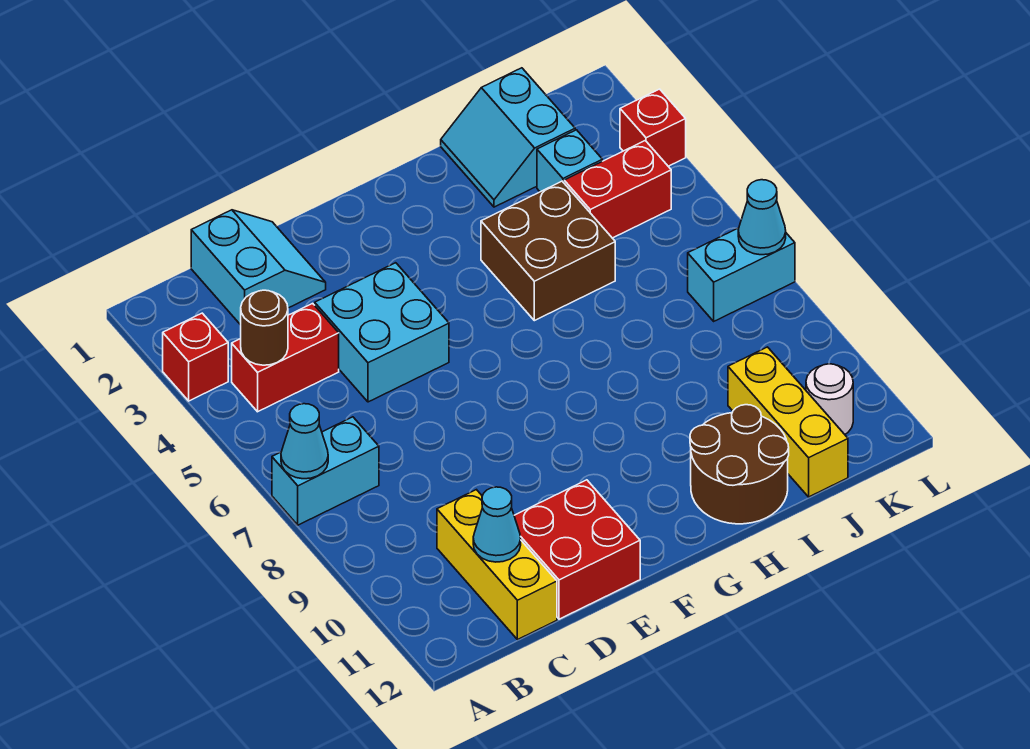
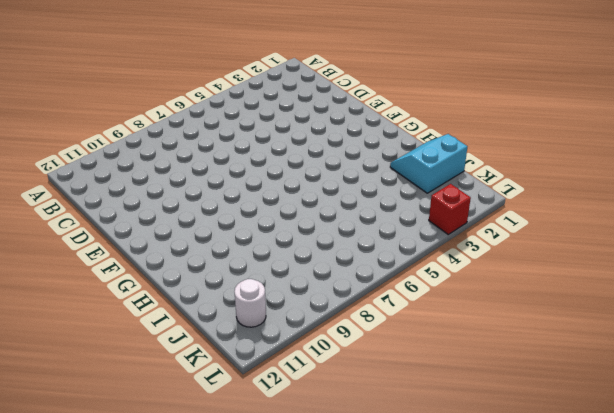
none -> red 1x1 brick [163,313,228,401]
none -> cyan 1x2 brick [272,417,379,525]
none -> red 1x2 brick [232,303,339,412]

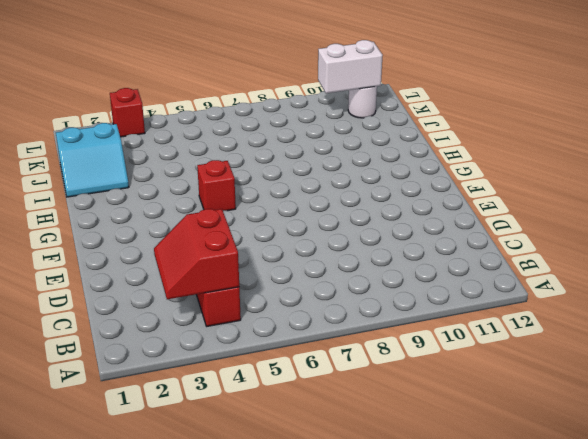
red 2x2 slope [154,209,239,299] -> brown 1x1 round brick [241,290,288,365]
red 1x1 brick [197,160,236,211] -> red 1x1 brick moved to [163,313,228,401]
white 1x2 brick [318,40,383,93] -> none
none -> cyan 1x2 brick [272,417,379,525]
none -> cyan 2x2 slope [191,210,326,325]
none -> yellow 1x3 brick [437,490,557,640]

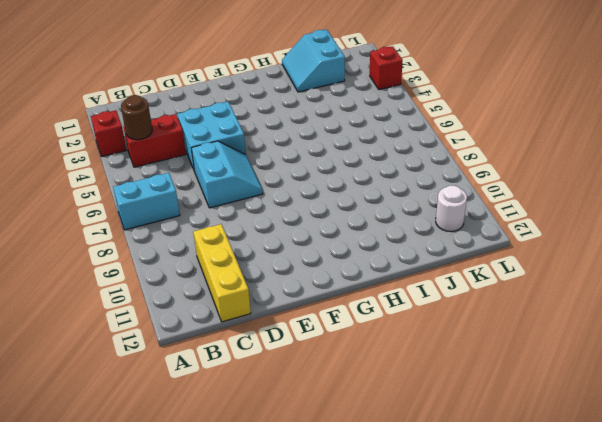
cyan 2x2 slope [191,141,263,208] -> cyan 2x2 slope moved to [191,210,326,325]
none -> red 2x2 brick [514,480,640,619]
none -> brown 2x2 brick [481,181,615,321]
none -> brown 2x2 round brick [690,405,789,524]

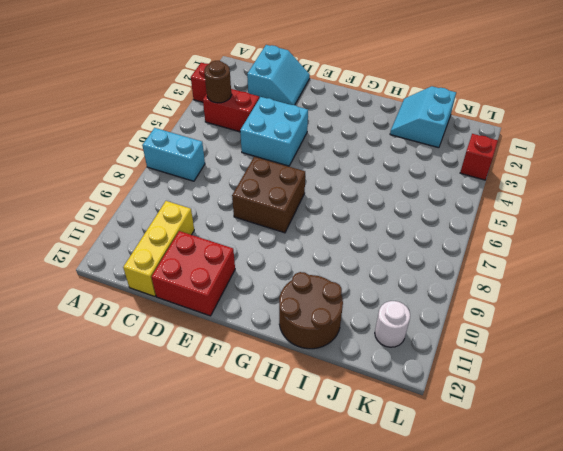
brown 2x2 brick [232,157,305,233] -> brown 2x2 brick moved to [481,181,615,321]
none -> cyan 1x1 brick [537,130,602,192]
none -> red 1x2 brick [564,141,671,238]
none -> yellow 1x3 brick [728,347,848,497]

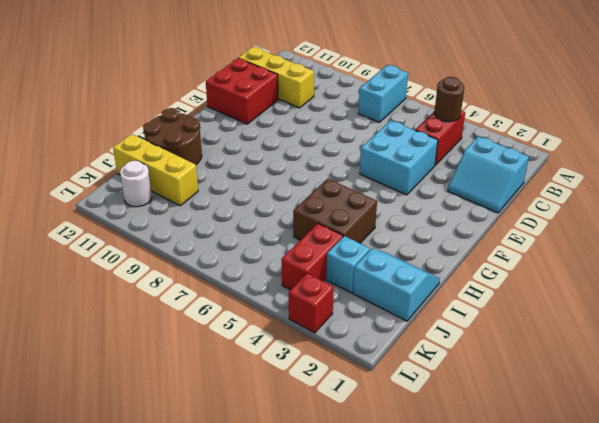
none -> red 1x1 brick [163,313,228,401]
none -> cyan 1x2 brick [688,228,795,321]
none -> cyan 1x1 cone [281,404,328,479]

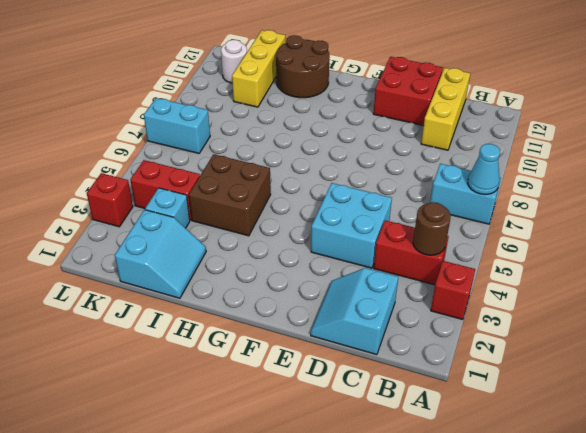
none -> cyan 1x1 cone [473,487,521,562]
none -> cyan 1x1 cone [738,180,786,255]

